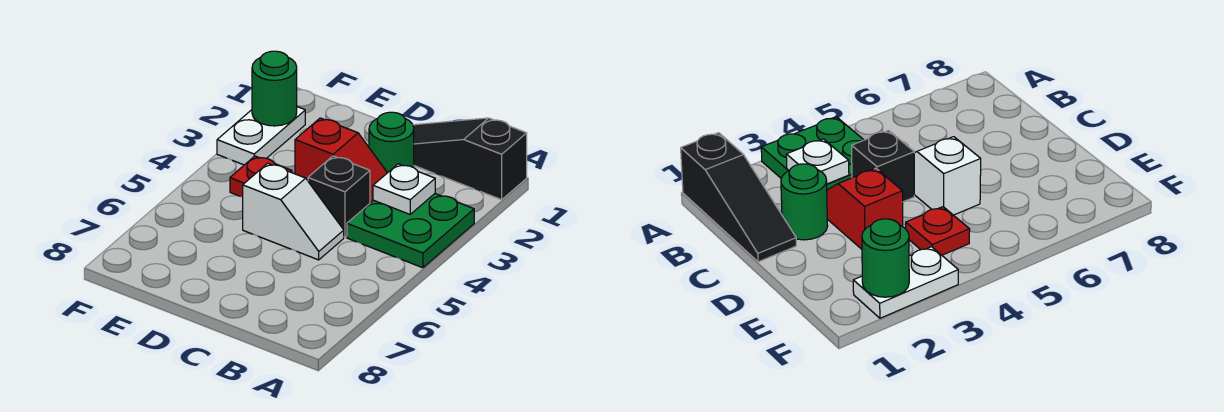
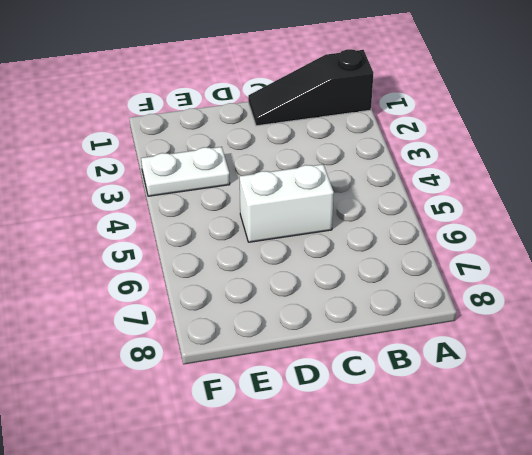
white 1x2 brick [240,164,334,242] -> white 1x2 slope [243,163,344,260]
white 1x2 plate [141,147,230,196] -> white 1x2 plate turned to [217,107,305,165]
none -> green 2x2 plate [347,194,474,268]
none -> green 1x1 round brick [369,112,414,173]

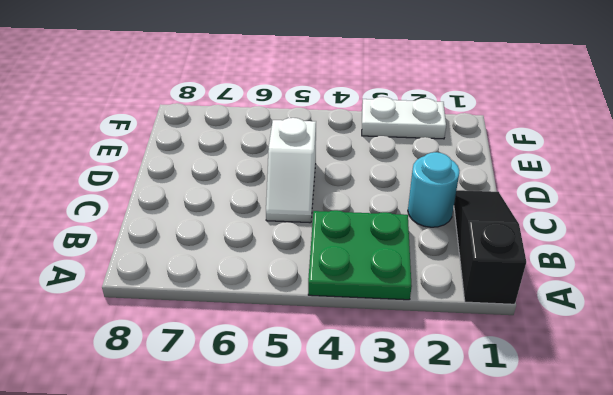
cyan 1x1 round brick [408,152,460,227] -> green 1x1 round brick [369,112,414,173]
none -> red 1x2 slope [295,118,387,203]
none -> black 1x1 brick [308,156,370,237]

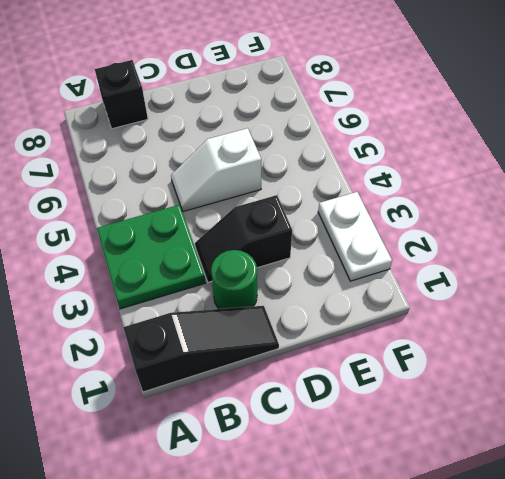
black 1x1 brick [95,60,148,129] -> black 1x1 brick moved to [308,156,370,237]
black 1x2 slope [195,195,292,282] -> red 1x2 slope [295,118,387,203]
none -> red 1x1 plate [230,156,292,197]
none -> white 1x1 plate [373,164,435,214]

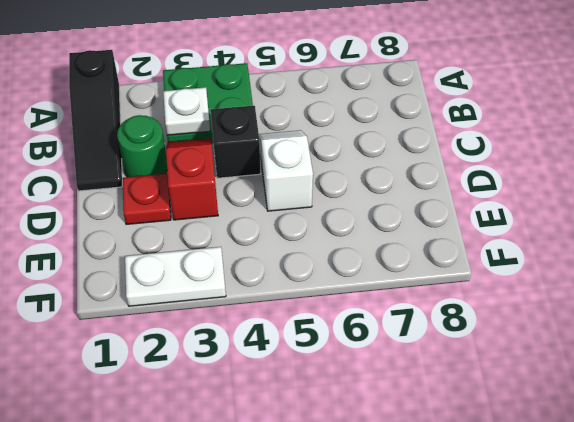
red 1x1 plate [122,174,171,224] -> red 1x1 plate moved to [230,156,292,197]
none -> green 1x1 round brick [252,51,297,126]

